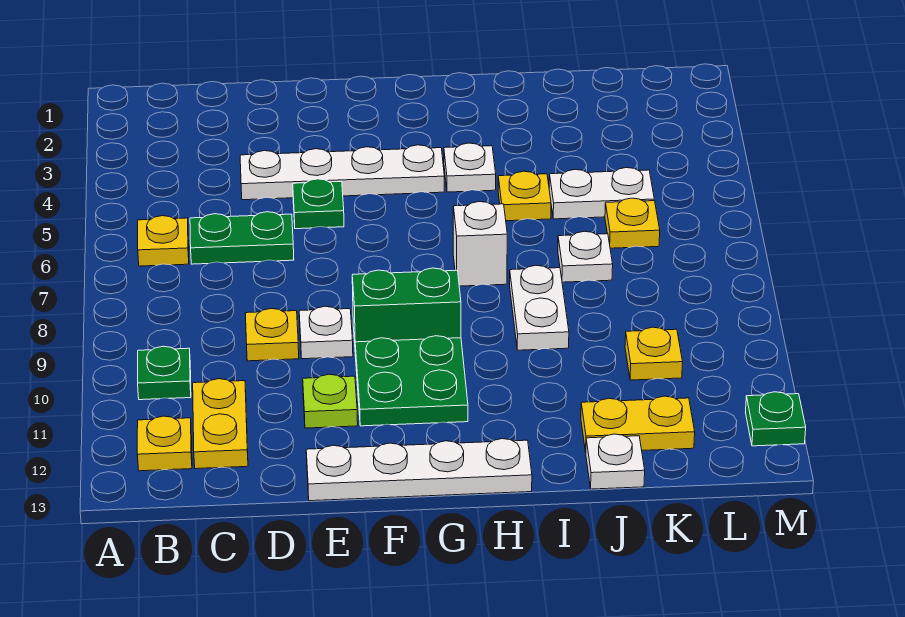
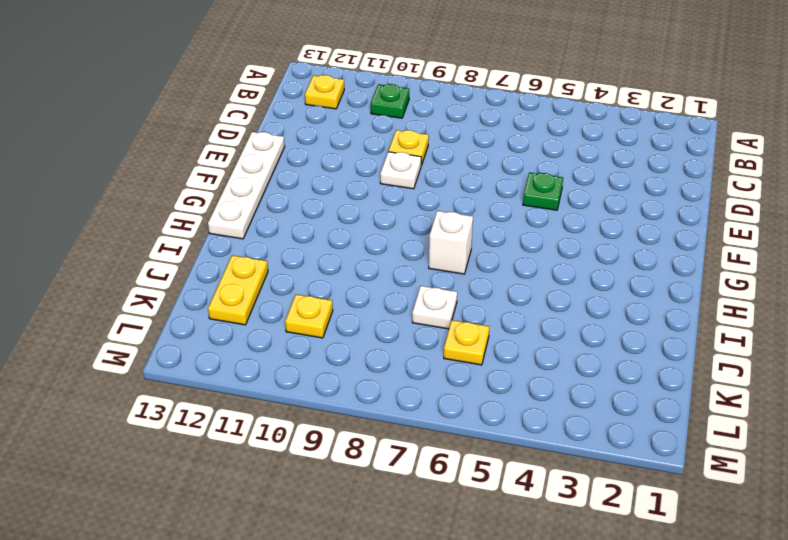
none -> yellow 1x1 plate [138,216,189,266]
none -> green 1x2 plate [190,212,294,264]
none -> yellow 1x2 plate [193,379,248,469]

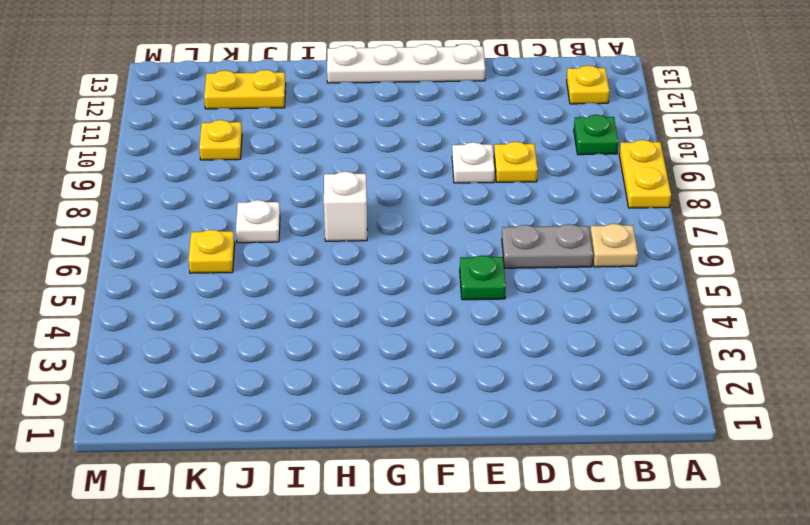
yellow 1x2 plate [619,140,671,208] -> yellow 1x2 plate moved to [193,379,248,469]
tan 1x1 plate [590,224,638,267] -> yellow 1x1 plate [138,216,189,266]
grey 1x2 plate [502,224,593,268] -> green 1x2 plate [190,212,294,264]
none -> white 1x4 plate [240,145,444,200]
none -> lime 1x1 plate [303,374,358,428]
none -> green 1x2 brick [352,268,461,356]

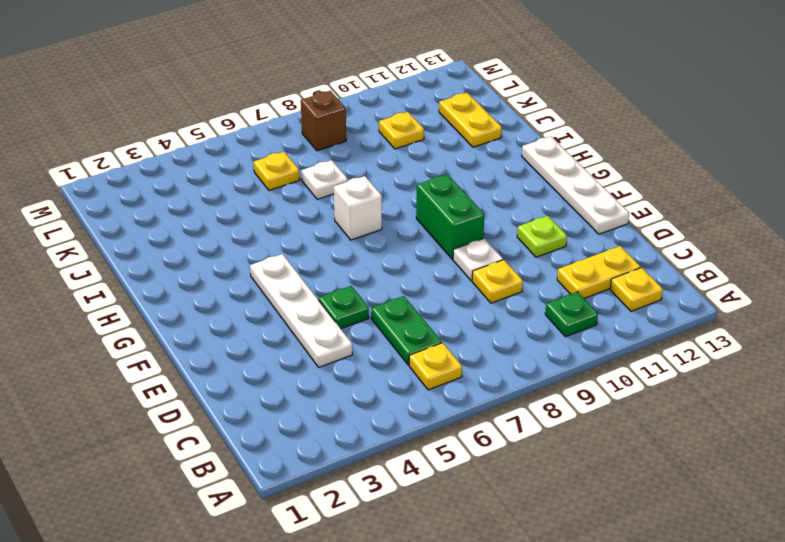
brown 1x1 brick [301,91,346,151] -> none
none -> green 2x2 plate [355,336,468,426]
none -> white 1x1 plate [444,143,496,192]
none -> yellow 1x1 plate [498,171,551,221]

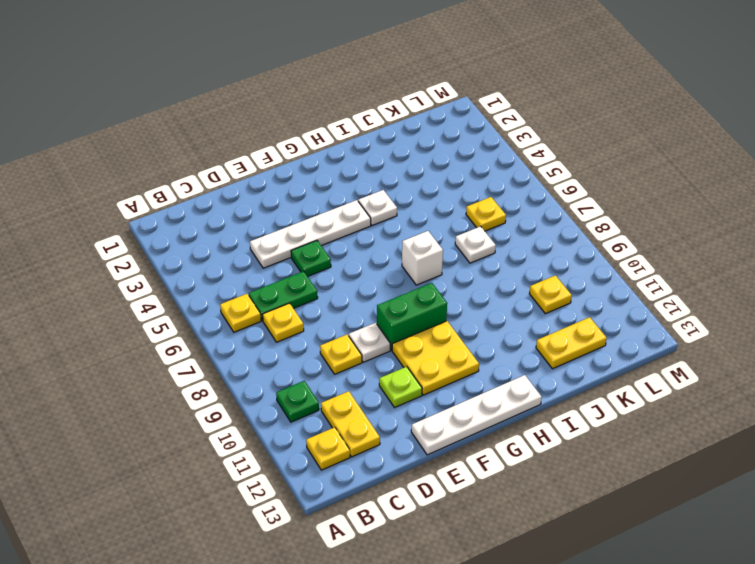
yellow 1x1 plate [263,303,304,342] -> yellow 1x1 plate moved to [498,171,551,221]
yellow 2x2 plate [392,321,479,395] -> green 2x2 plate [355,336,468,426]
none -> white 1x2 plate [510,265,569,350]
none -> white 1x2 plate [549,168,654,219]
none -> white 1x1 plate [586,434,645,489]

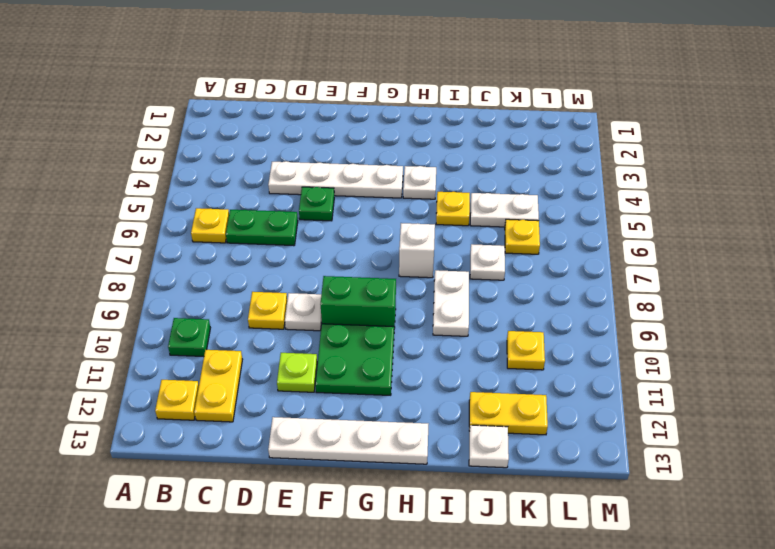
none -> green 1x1 plate [746,392,806,446]

